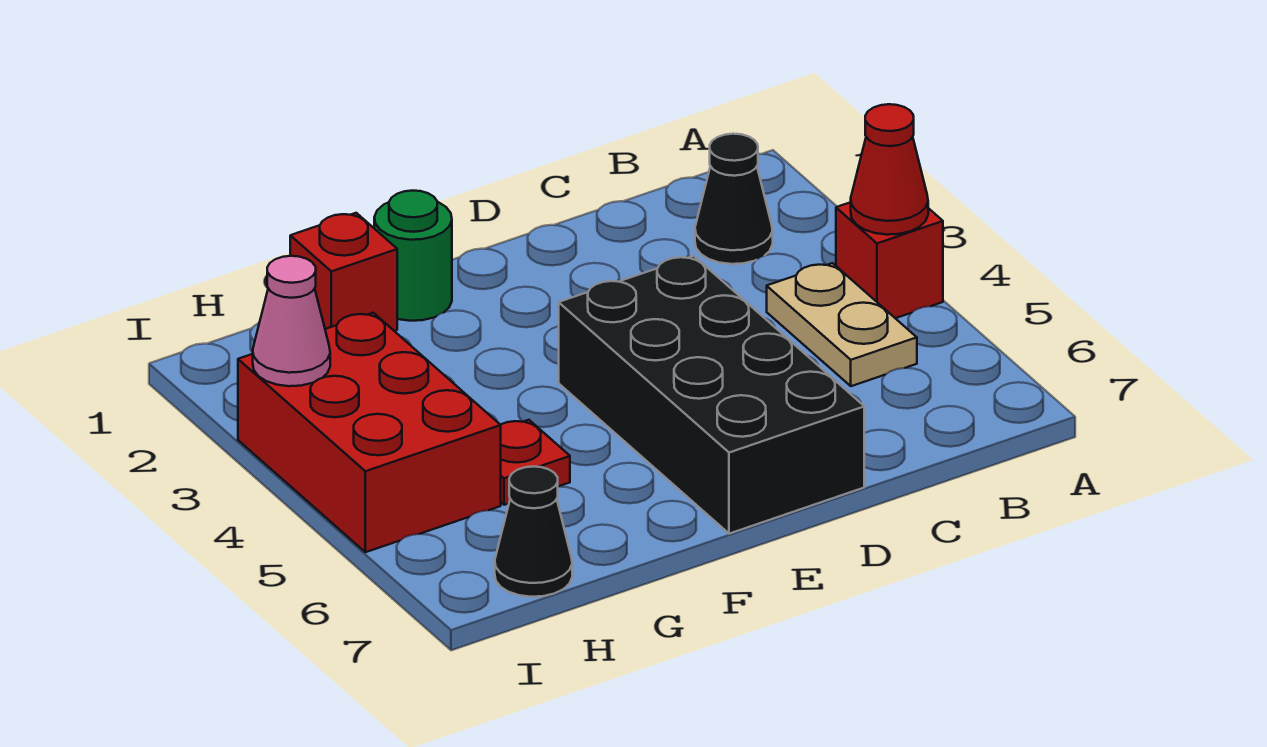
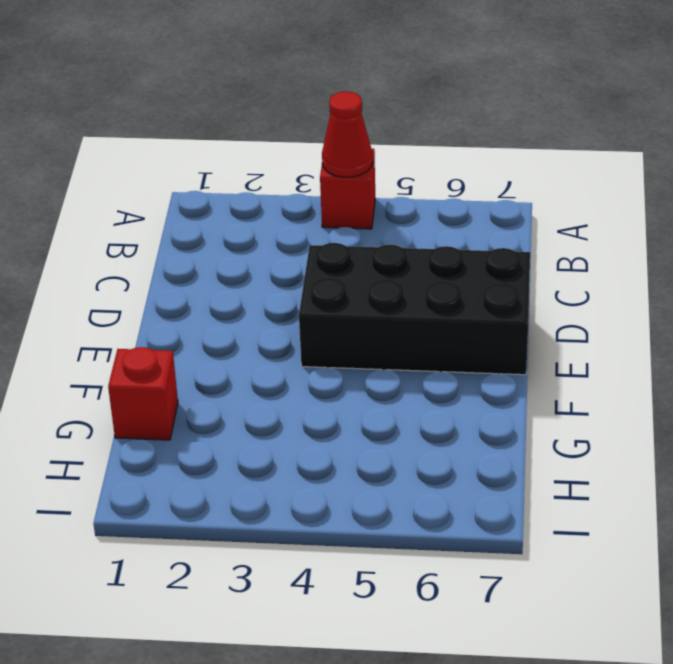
none -> black 1x1 cone [695,134,773,264]
none -> tan 1x2 plate [767,263,917,386]

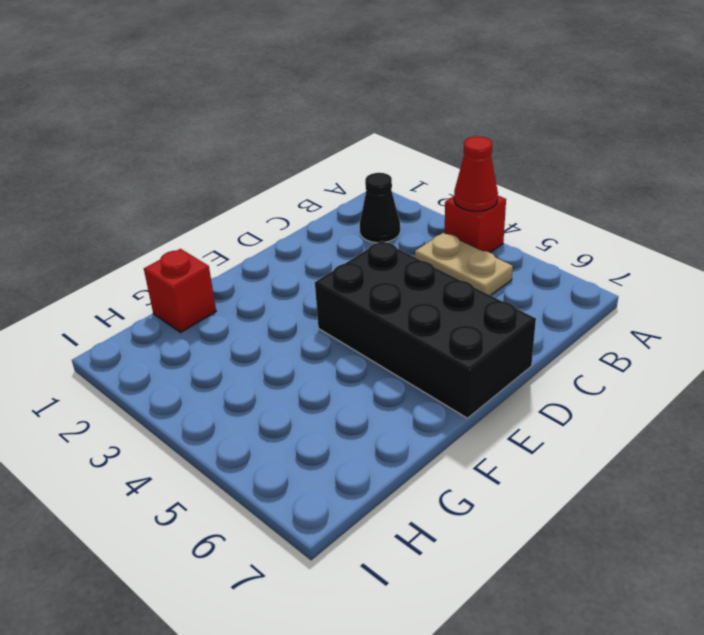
none -> green 1x1 round brick [374,191,452,321]
none -> red 1x1 plate [501,420,570,505]

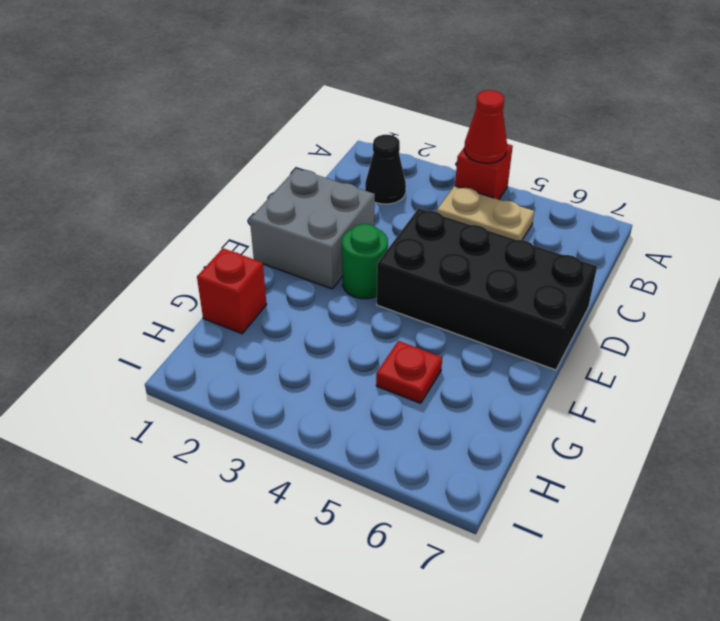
grey 2x2 brick [250,168,375,289] -> none
green 1x1 round brick [342,224,388,299] -> green 1x1 round brick moved to [374,191,452,321]
none -> red 2x3 brick [238,313,501,552]
none -> black 1x1 cone [495,467,572,597]

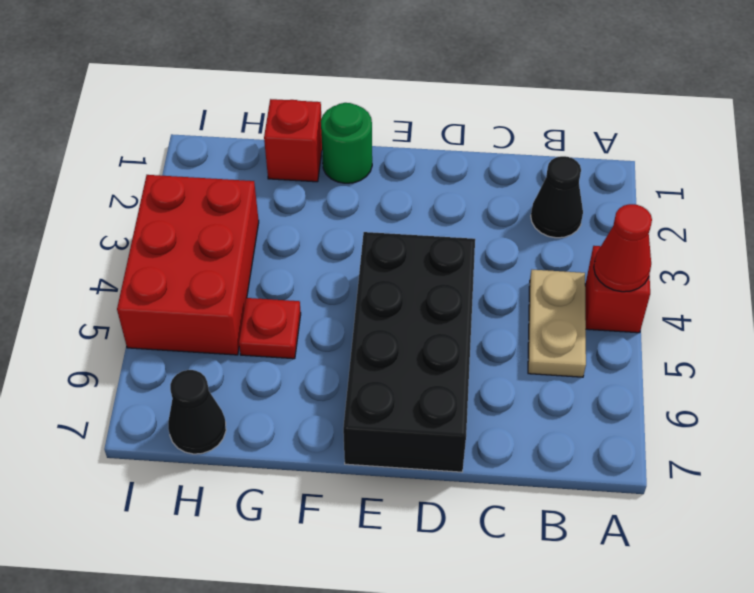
none -> pink 1x1 cone [253,256,330,386]

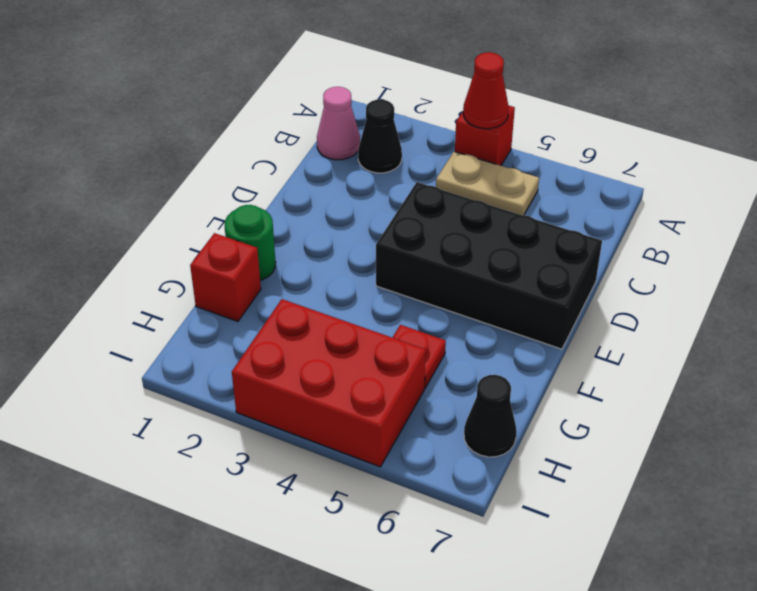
pink 1x1 cone [317,87,360,160] -> pink 1x1 cone moved to [253,256,330,386]

